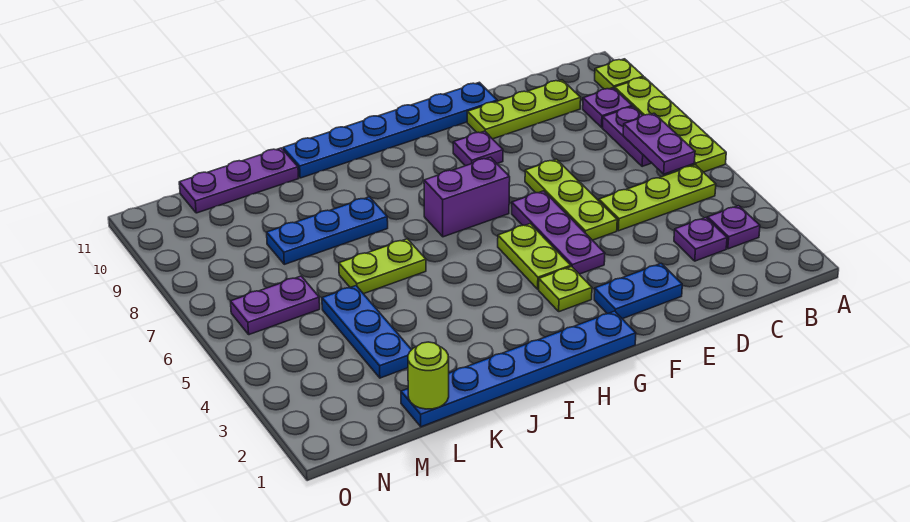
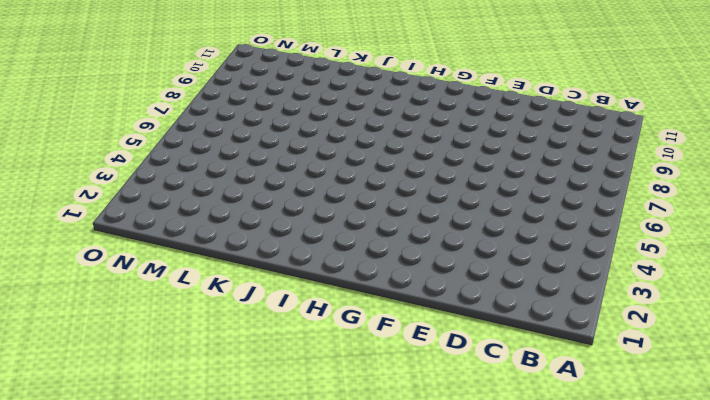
none -> lime 1x4 plate [615,77,726,172]
none -> lime 1x1 plate [595,59,643,89]
none -> purple 1x1 plate [708,206,760,249]

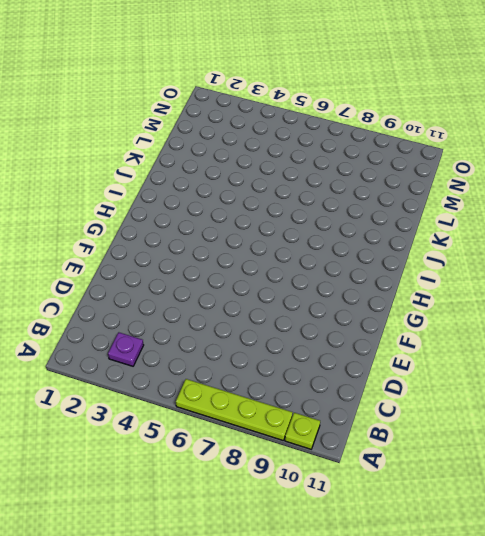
none -> lime 1x3 plate [599,165,716,231]
none -> purple 1x2 plate [602,107,651,167]
none -> purple 1x1 plate [583,88,632,127]

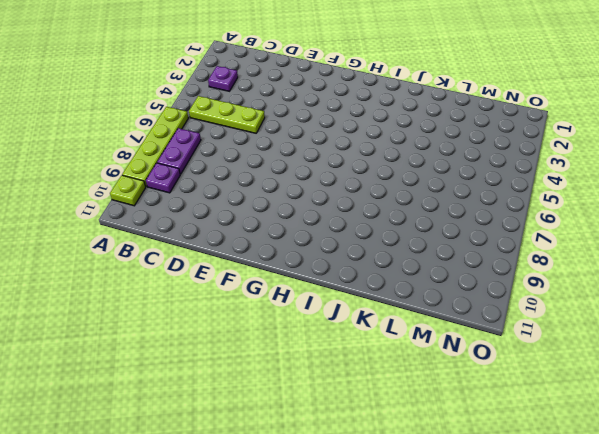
none -> purple 1x1 plate [674,218,727,261]
none -> lime 1x3 plate [467,80,581,139]
none -> blue 1x2 plate [594,263,682,319]

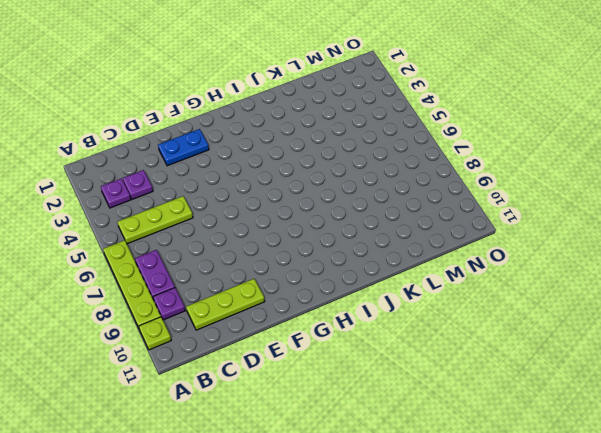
none -> lime 1x3 plate [525,159,617,240]
none -> blue 1x6 plate [283,82,497,178]
none -> purple 1x3 plate [512,191,605,274]

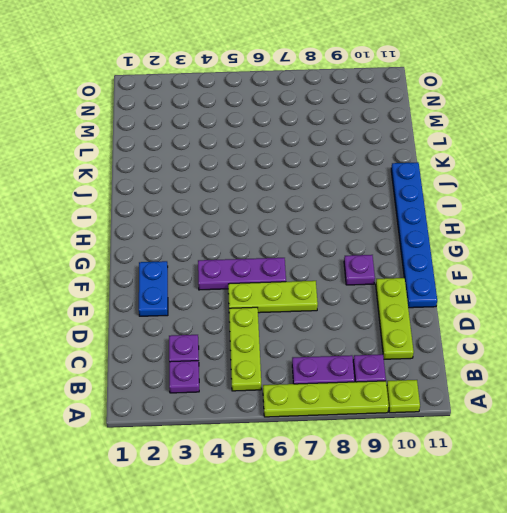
none -> blue 1x6 plate [401,311,636,427]
none -> lime 1x1 plate [539,267,592,312]
none -> lime 1x2 plate [498,224,571,289]

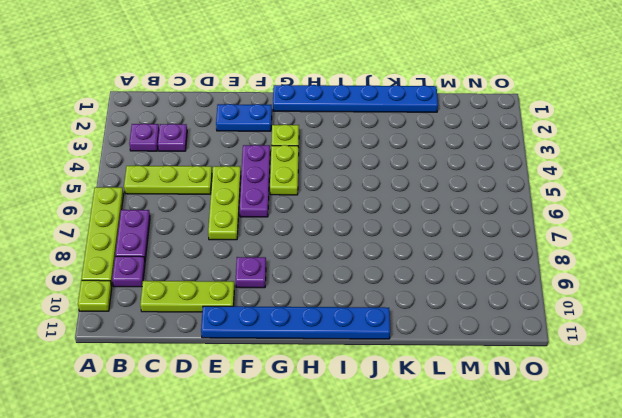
none -> purple 1x2 brick [424,157,510,237]
none -> lime 1x2 plate [339,239,426,294]
none -> blue 1x3 plate [267,197,388,264]

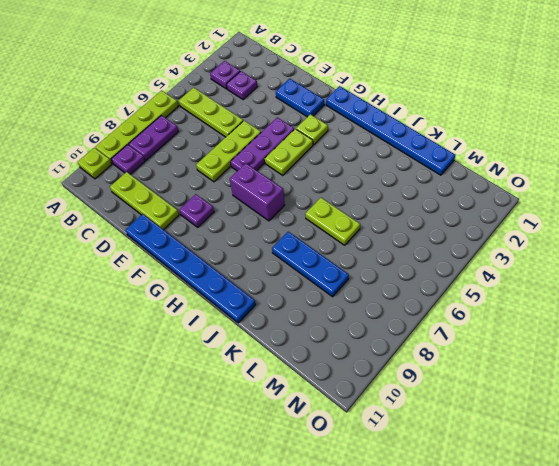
none -> purple 1x3 plate [179,148,299,213]
none -> blue 1x3 plate [322,286,411,378]
none -> purple 1x2 plate [231,276,320,335]

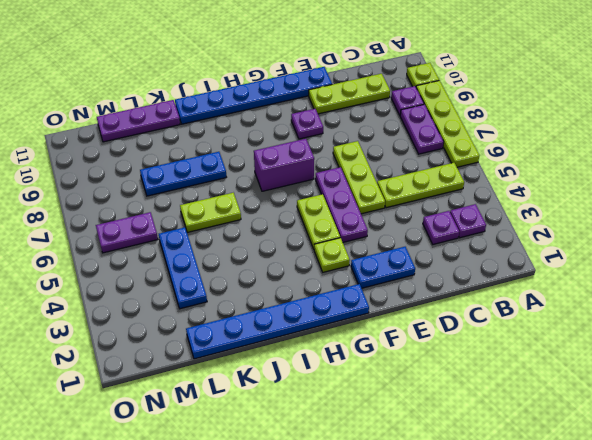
none -> purple 1x2 plate [623,113,695,174]
none -> lime 1x1 round brick [408,342,449,409]

